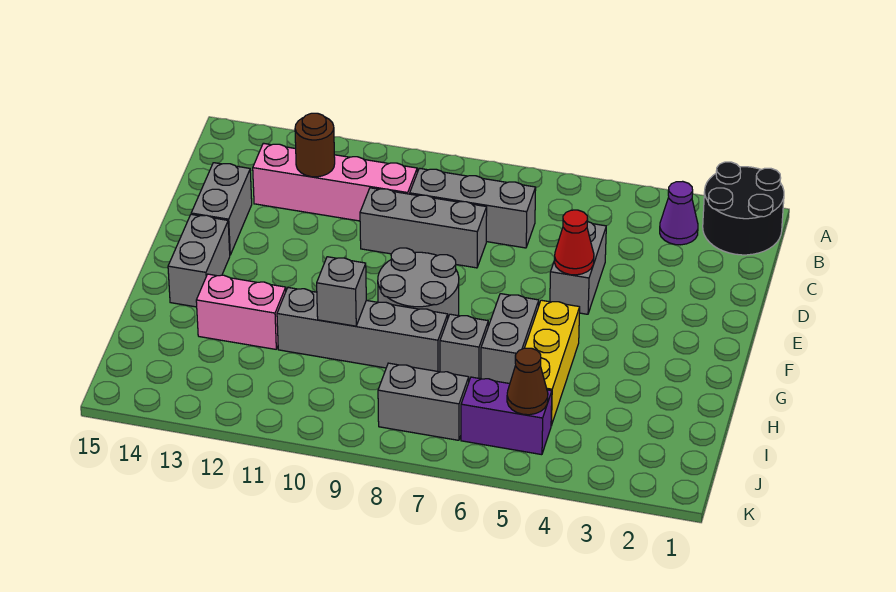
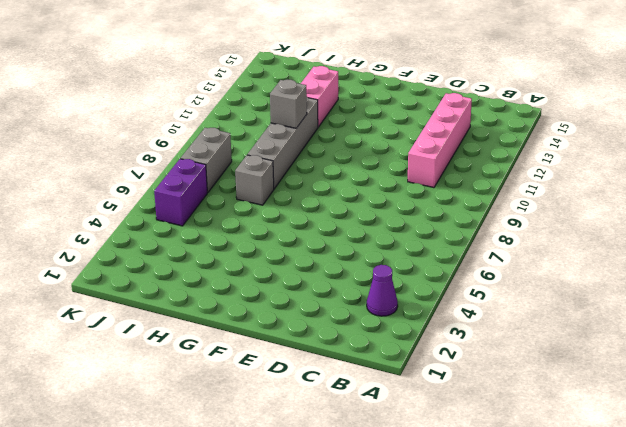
none -> black 2x2 round brick [703,162,784,255]
none -> grey 1x3 brick [410,168,536,248]
none -> grey 1x2 brick [550,221,606,314]

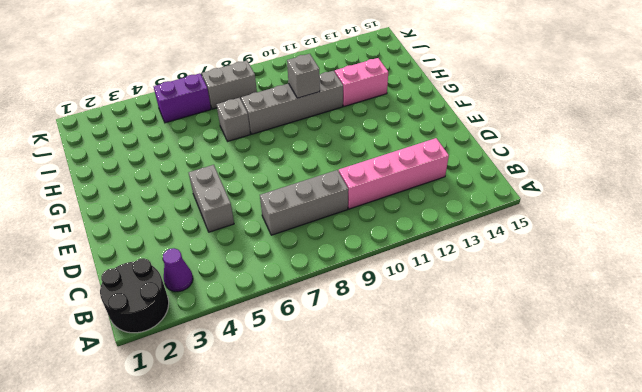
none -> grey 1x3 brick [360,188,487,268]
none -> grey 1x2 brick [191,163,252,255]
none -> grey 2x2 round brick [378,248,459,317]

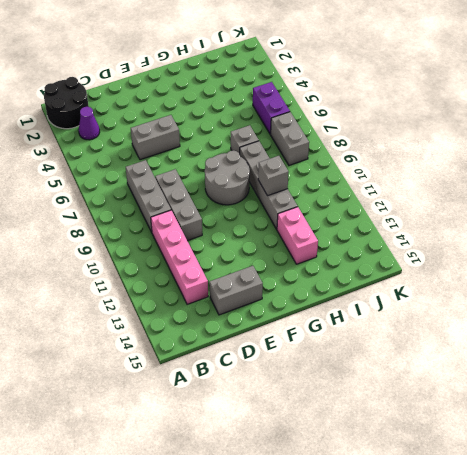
none -> grey 1x2 brick [168,214,230,307]
none -> yellow 1x3 brick [525,300,580,426]
none -> grey 1x2 brick [481,294,539,384]

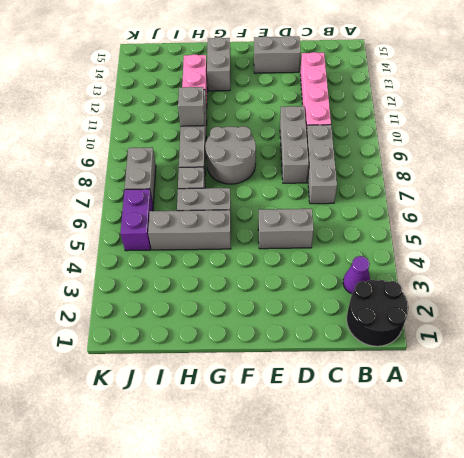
grey 1x3 brick [148,210,231,250] -> yellow 1x3 brick [525,300,580,426]
grey 1x2 brick [207,37,230,91] -> grey 1x2 brick turned to [168,214,230,307]
none -> brown 1x1 round brick [295,113,335,177]
none -> red 1x1 cone [554,210,594,275]
none -> brown 1x1 cone [507,348,548,415]

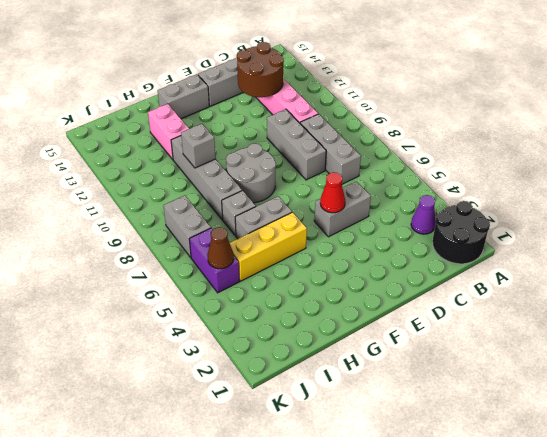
brown 2x2 round brick [237,42,284,97] -> brown 1x1 round brick [295,113,335,177]

